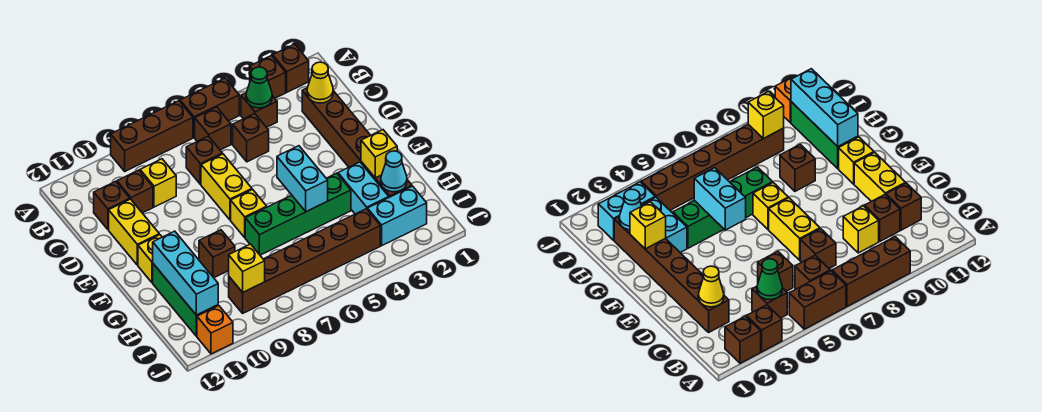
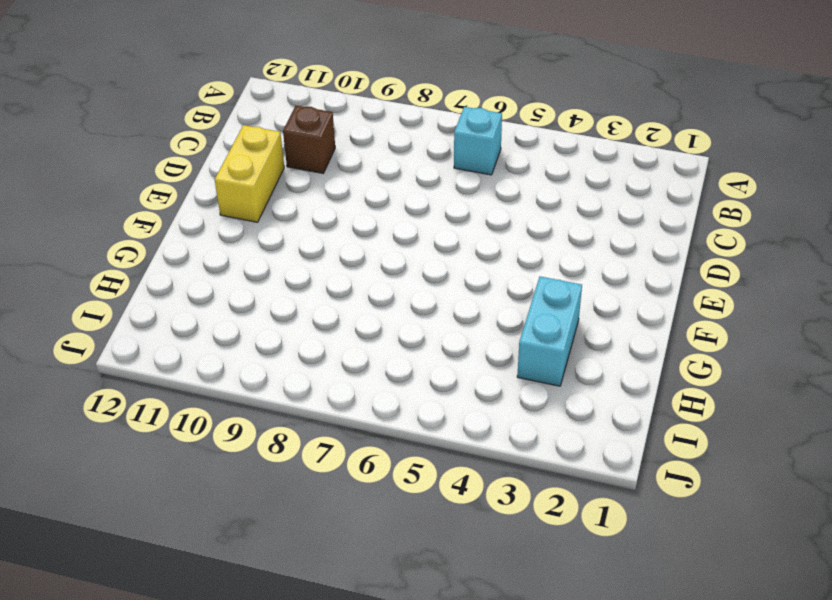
cyan 1x1 brick [454,107,502,175] -> brown 1x1 brick [195,107,231,150]
none -> brown 1x1 brick [273,44,309,92]
none -> brown 1x1 brick [250,56,286,98]
none -> brown 1x2 brick [180,78,239,138]
none -> brown 1x3 brick [111,101,193,171]

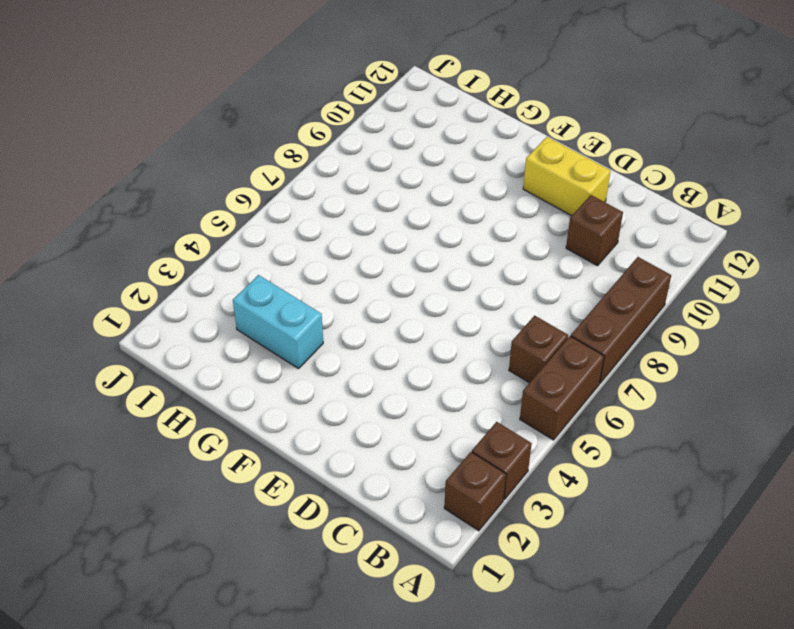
none -> brown 1x1 brick [241,93,277,127]
none -> brown 1x6 brick [302,88,412,197]
none -> brown 1x1 brick [233,114,269,162]
none -> brown 1x1 brick [186,136,222,184]

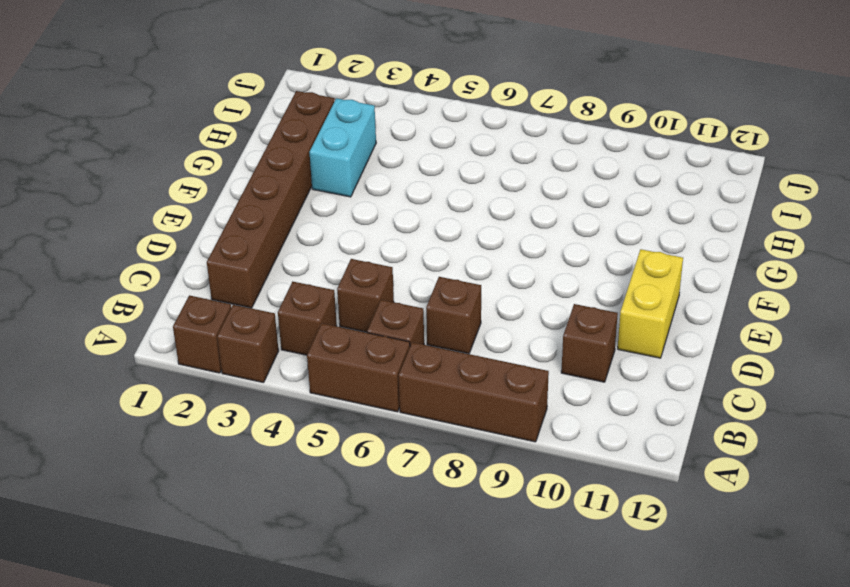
none -> yellow 1x1 brick [140,159,176,207]
none -> brown 1x1 brick [94,181,130,230]
none -> yellow 1x2 brick [201,154,252,220]
none -> yellow 1x1 brick [231,189,267,237]

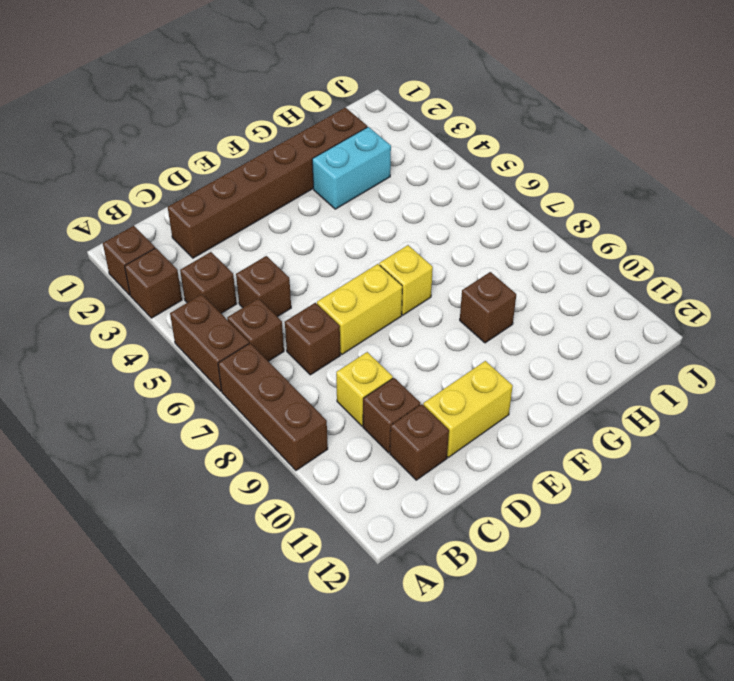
none -> yellow 1x1 brick [138,235,162,283]
none -> green 1x4 brick [245,173,351,255]
none -> green 1x3 brick [153,264,218,336]
none -> cyan 1x2 brick [367,186,427,246]

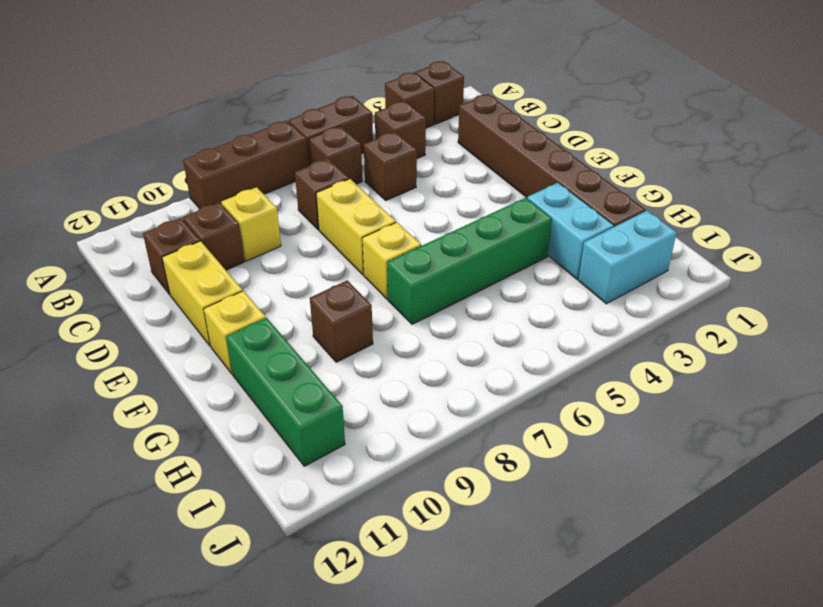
none -> brown 1x6 brick [229,209,380,313]
none -> orange 1x1 brick [197,306,233,354]
none -> green 1x1 cone [246,67,272,108]
none -> yellow 1x1 cone [307,62,333,103]

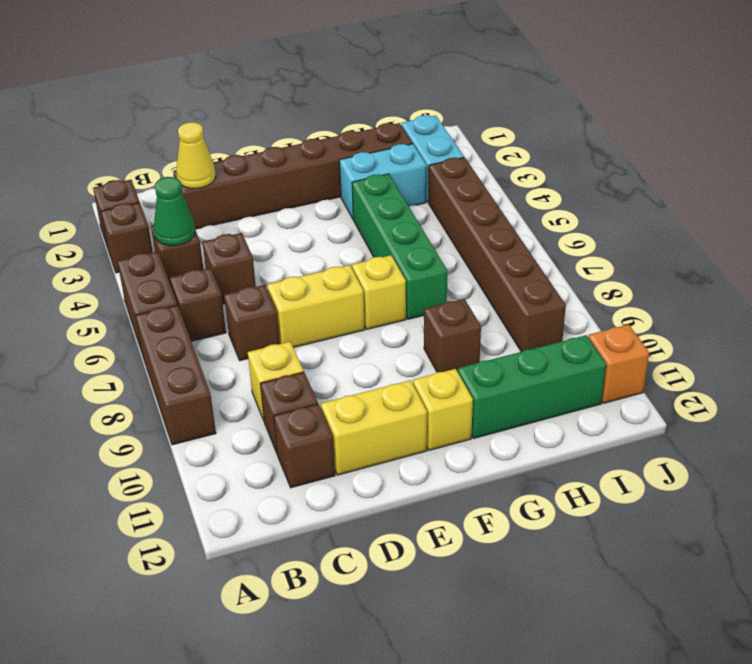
none -> cyan 1x2 brick [277,146,328,212]
none -> yellow 1x1 brick [361,130,397,178]
none -> cyan 1x3 brick [153,231,218,315]
none -> cyan 1x1 cone [381,151,407,192]

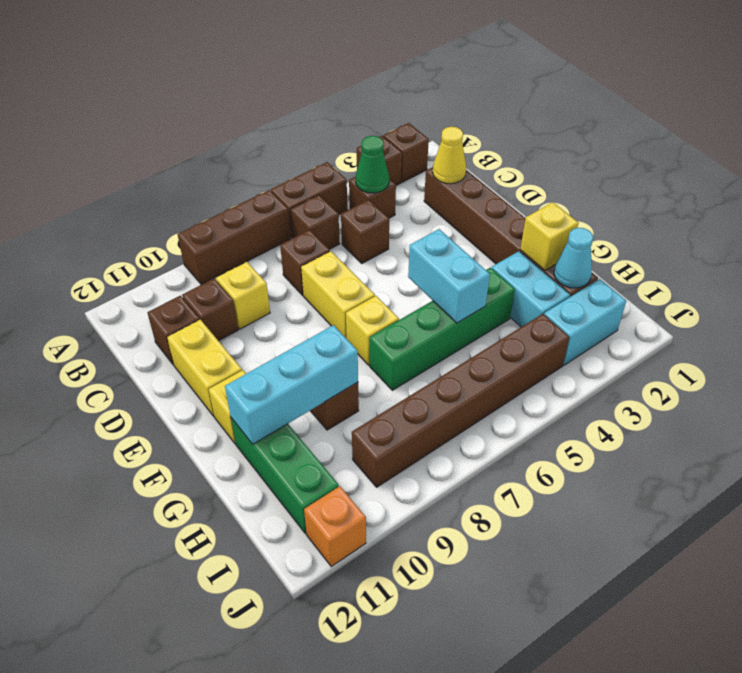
cyan 1x3 brick [225,325,358,444] -> cyan 1x3 brick turned to [153,231,218,315]
none -> yellow 1x1 brick [229,244,265,292]

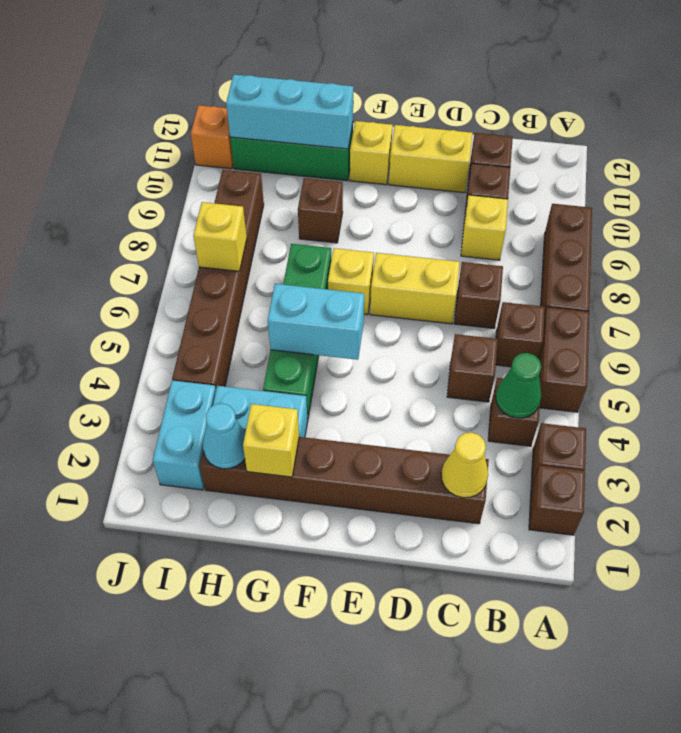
yellow 1x1 brick [193,202,247,271] -> yellow 1x1 brick moved to [229,244,265,292]

